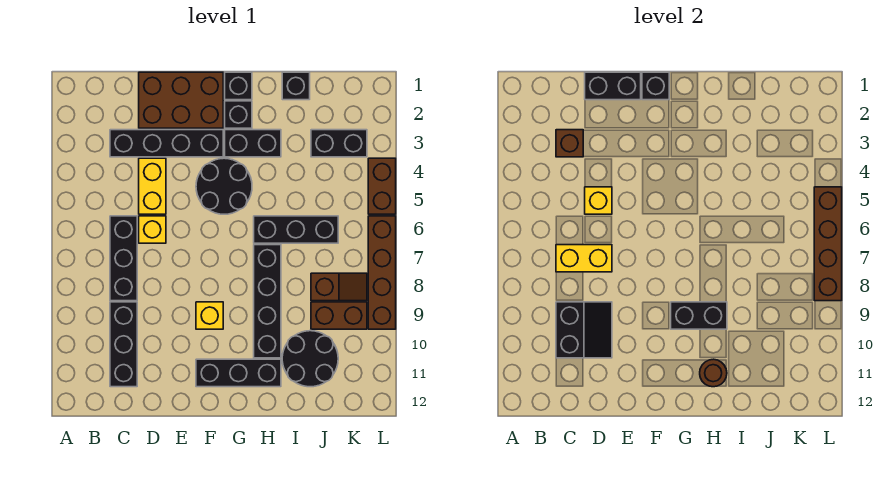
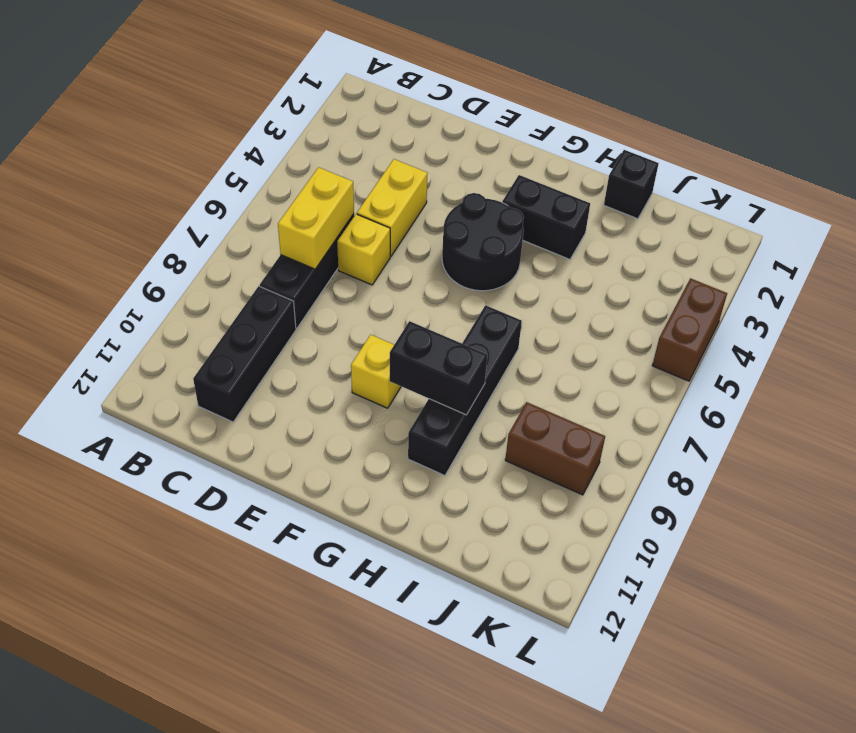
yellow 1x2 brick [278,167,354,269] -> yellow 1x2 brick turned to [556,245,612,272]
none -> black 1x4 brick [110,130,223,157]
none -> brown 2x3 brick [139,72,223,128]
none -> black 1x3 brick [196,359,281,387]
none -> black 1x1 brick [225,72,252,100]

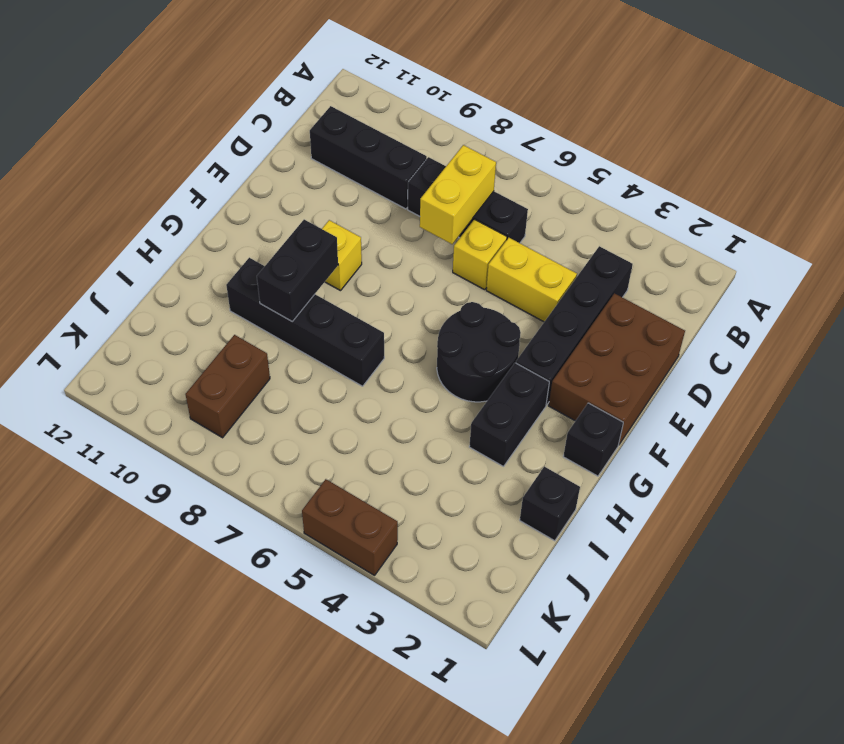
none -> black 1x3 brick [196,359,281,387]
none -> black 1x1 brick [225,101,252,128]
none -> black 1x3 brick [254,216,338,243]
none -> black 2x2 round brick [282,331,338,387]

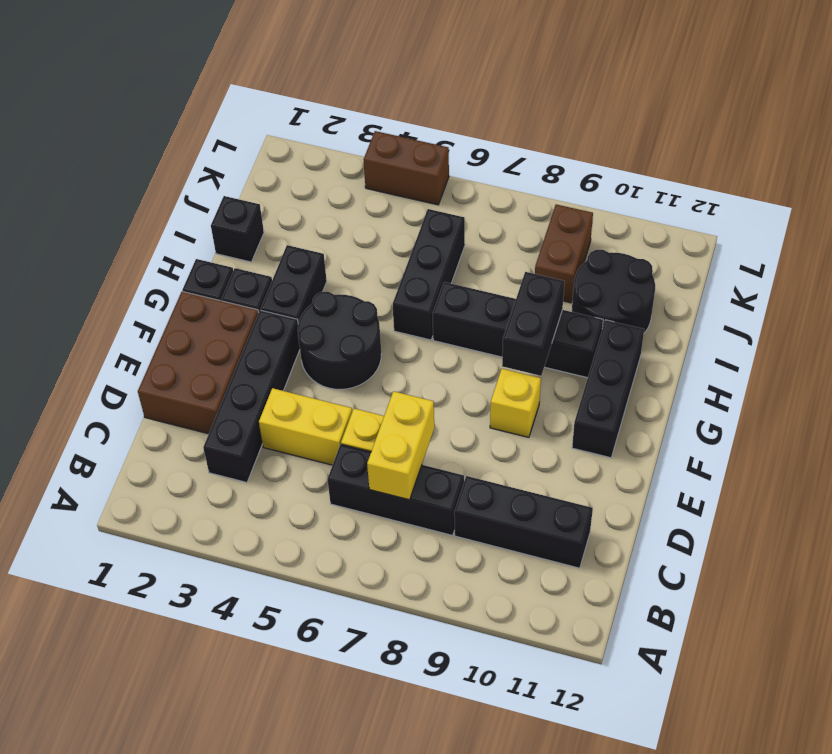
none -> black 1x2 brick [311,130,367,157]
none -> brown 1x2 slope [311,273,367,301]
none -> brown 1x4 brick [368,216,396,329]
none -> brown 1x1 brick [556,130,583,157]

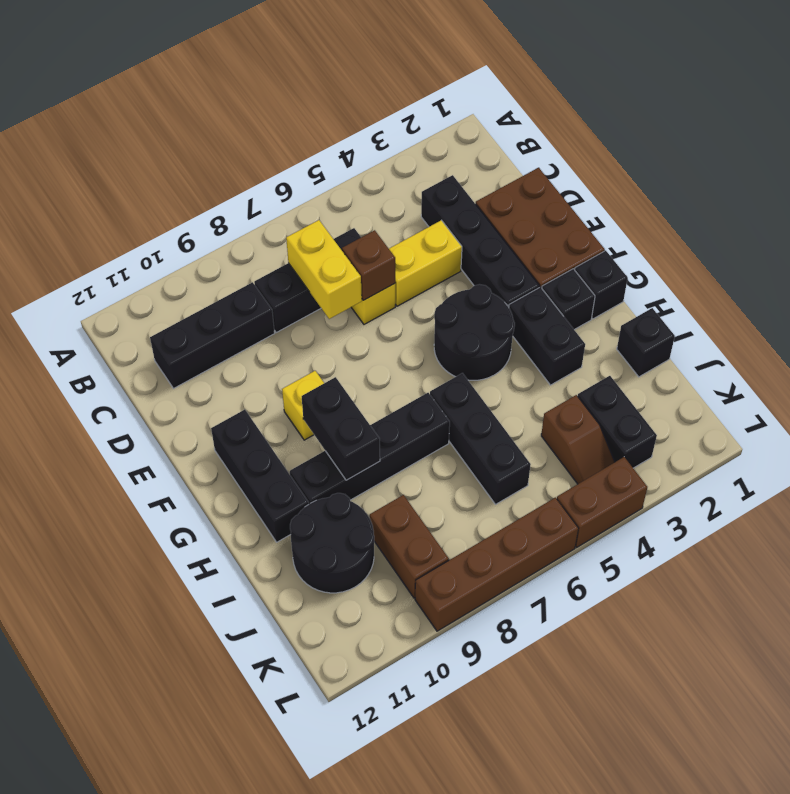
brown 1x1 brick [342,230,395,300] -> brown 1x1 brick moved to [556,130,583,157]
brown 1x2 slope [541,395,615,484] -> brown 1x2 slope moved to [311,273,367,301]
none -> black 2x2 slope [556,302,612,358]
none -> black 1x2 brick [585,72,641,100]
none -> yellow 1x1 brick [585,187,612,214]
none -> black 1x1 brick [642,72,669,100]

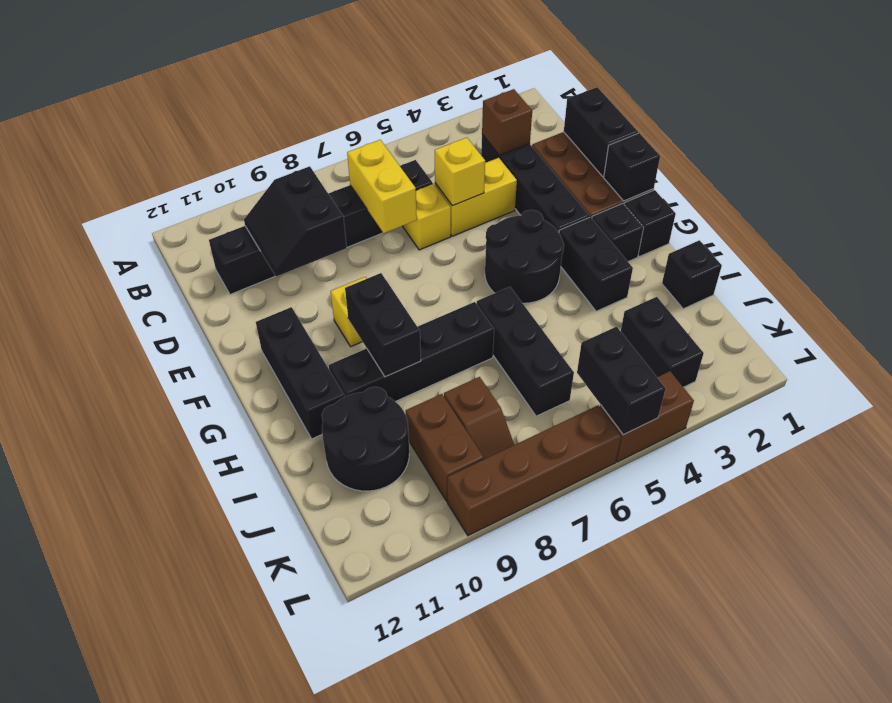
black 2x2 slope [244,166,347,277] -> black 2x2 slope turned to [556,302,612,358]
black 1x2 brick [577,327,666,435] -> brown 1x4 brick [814,187,842,301]
none -> brown 1x1 round brick [700,359,727,387]

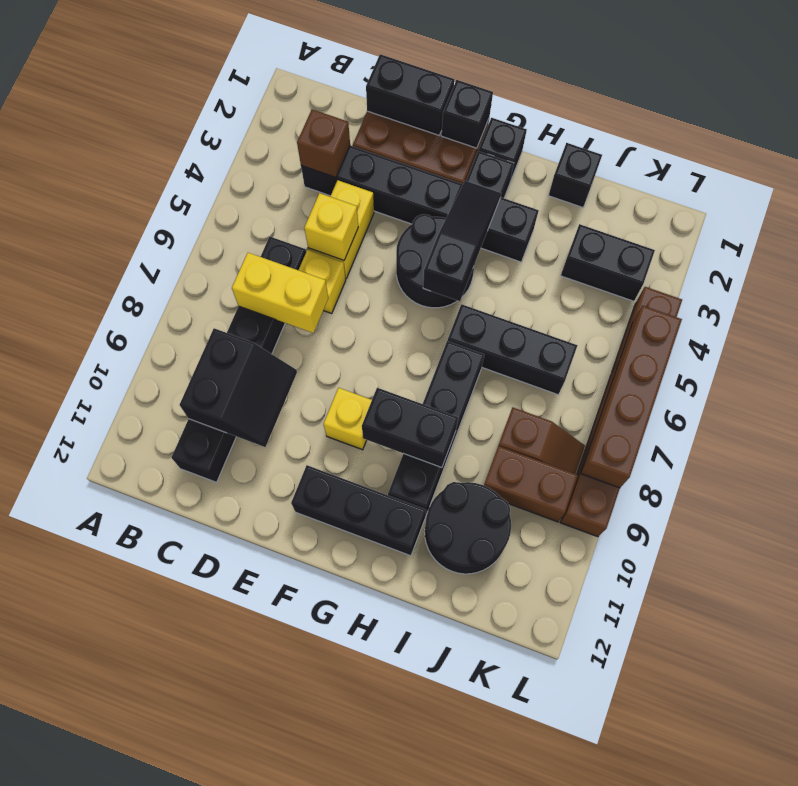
black 1x3 slope [423,181,501,301] -> none
none -> brown 1x1 round brick [700,359,727,387]

